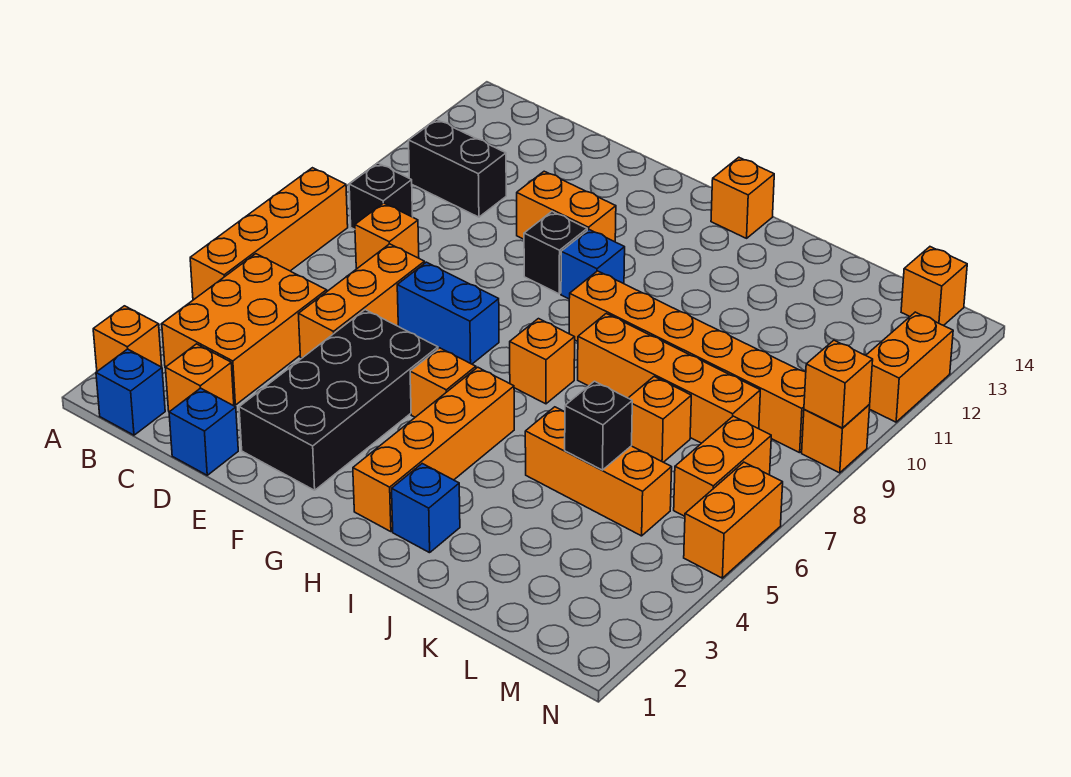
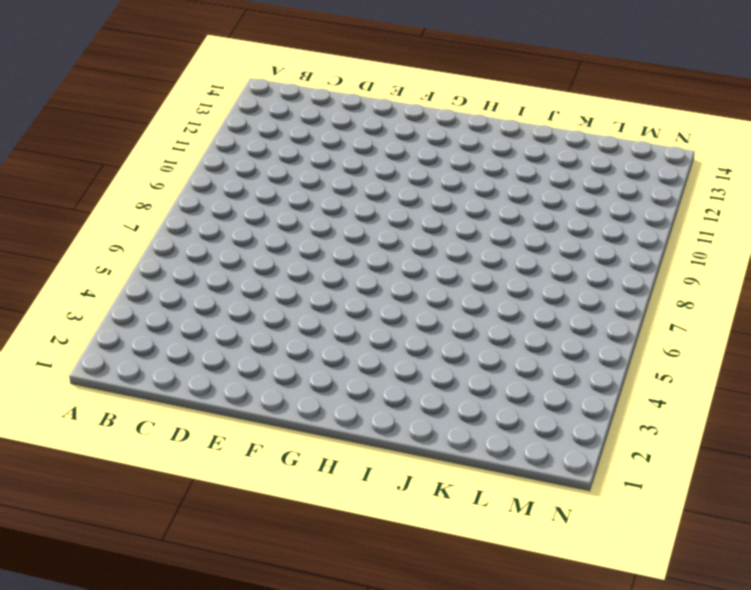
none -> orange 1x1 brick [93,306,162,371]
none -> orange 1x4 brick [190,168,348,300]
none -> blue 1x1 brick [96,349,165,435]
none -> orange 2x3 brick [162,254,327,405]

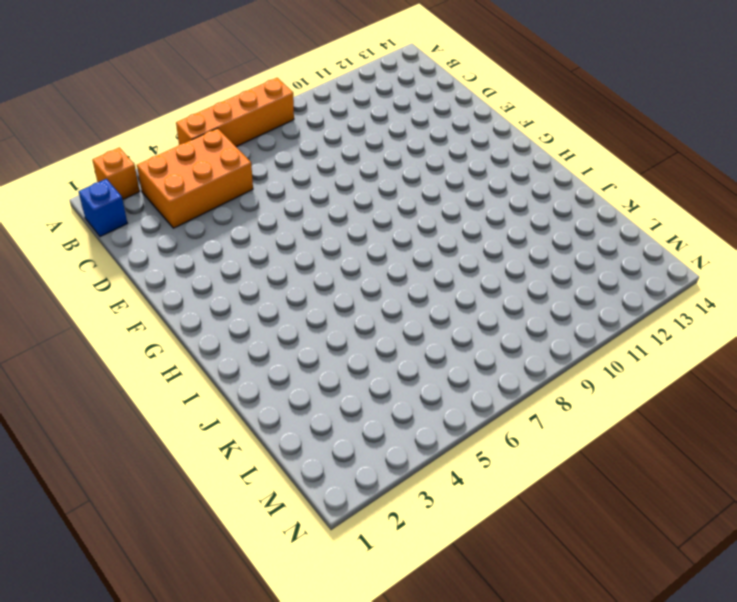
none -> black 1x1 brick [349,163,413,229]
none -> black 1x2 brick [409,119,506,217]
none -> orange 1x1 brick [165,344,234,412]
none -> orange 1x1 brick [355,203,419,268]

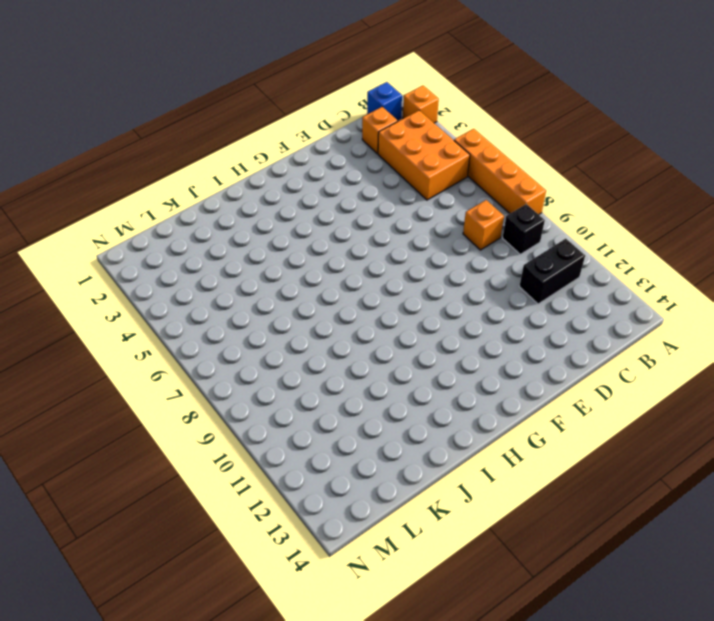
none -> blue 1x1 brick [169,388,238,475]
none -> orange 1x3 brick [299,244,425,358]
none -> black 2x4 brick [239,310,438,490]
none -> blue 1x2 brick [397,262,499,364]

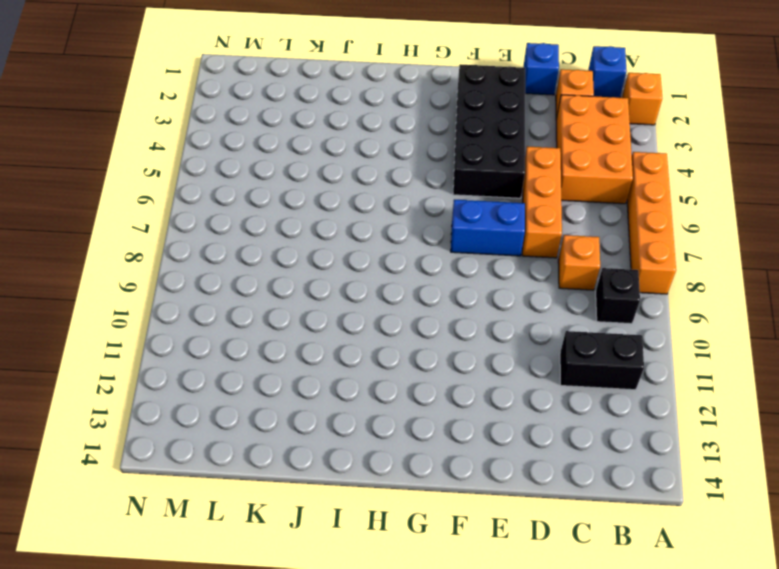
none -> orange 1x2 brick [517,171,616,242]
none -> black 1x1 brick [524,212,587,294]
none -> orange 1x1 brick [410,348,476,417]
none -> blue 1x1 brick [561,230,625,299]

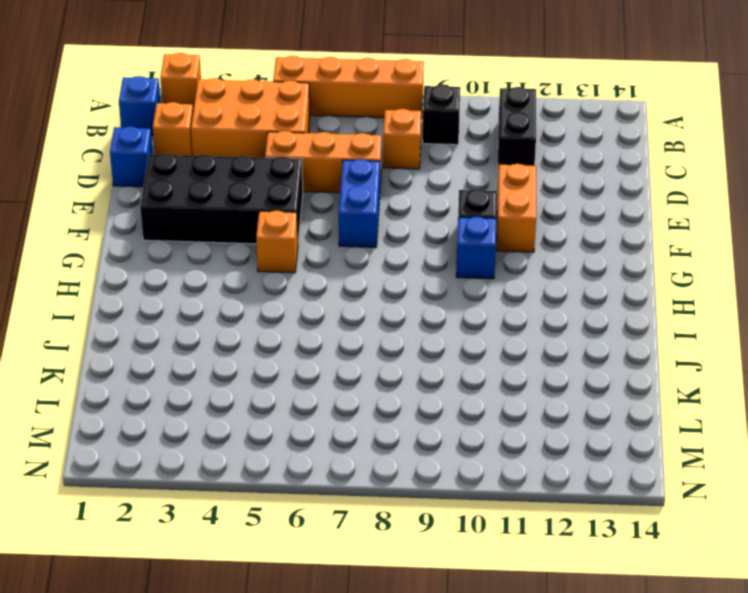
none -> orange 1x4 brick [353,367,514,532]
none -> orange 1x1 brick [510,319,575,404]
none -> orange 1x6 brick [569,271,806,453]
none -> orange 1x1 brick [711,157,774,238]

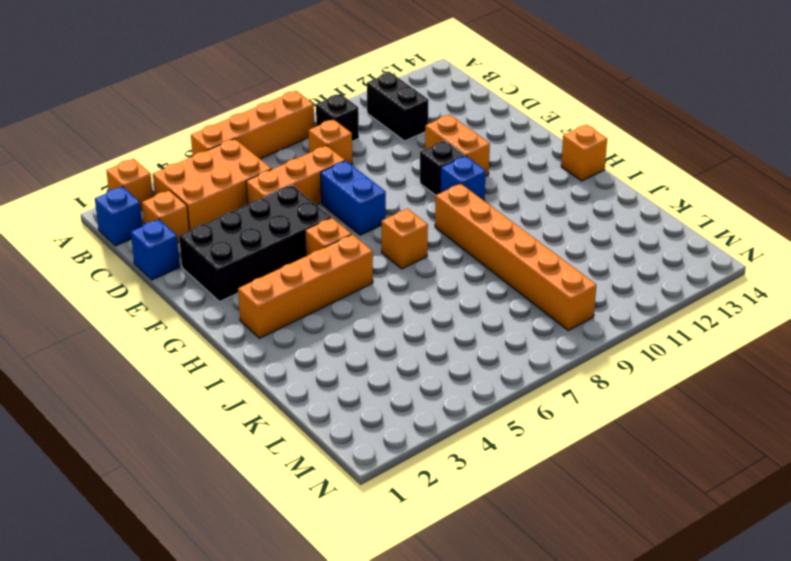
none -> blue 1x1 brick [392,464,460,553]
none -> orange 1x4 brick [578,314,760,443]
none -> orange 1x3 brick [525,407,672,536]
none -> orange 1x1 brick [629,377,691,462]

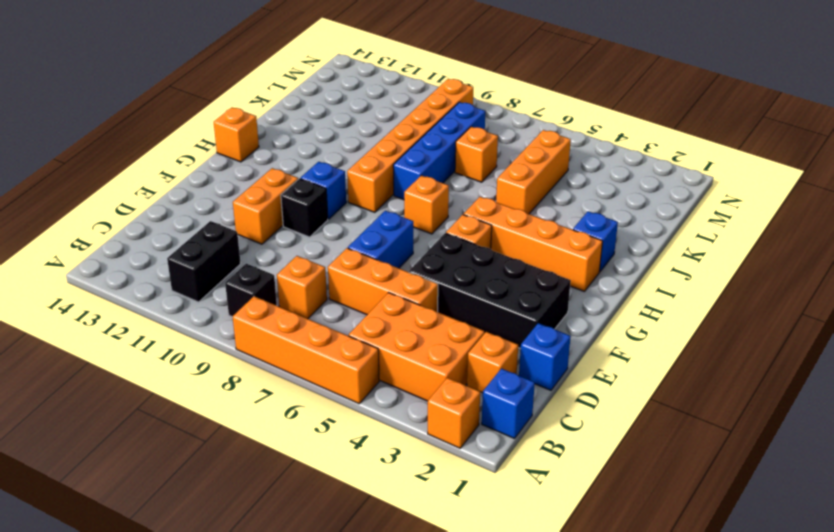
blue 1x4 brick [393,102,485,200] -> orange 1x4 brick [578,314,760,443]
none -> orange 1x2 brick [674,416,771,516]
none -> orange 1x1 brick [901,247,967,326]
none -> orange 1x2 brick [684,462,783,578]
none -> orange 1x1 brick [802,405,870,473]

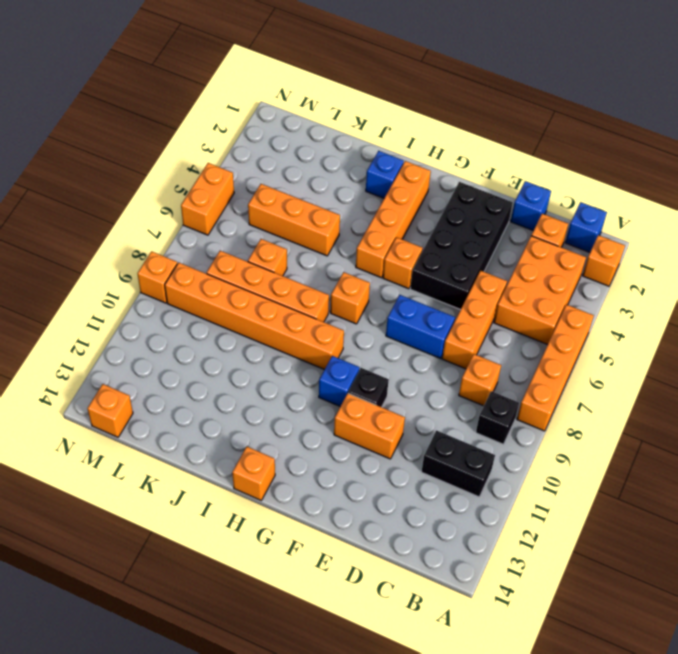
none -> orange 1x2 brick [674,416,771,516]
none -> orange 1x2 brick [866,312,953,422]
none -> black 1x1 brick [565,381,632,470]
none -> orange 1x1 brick [804,340,873,428]

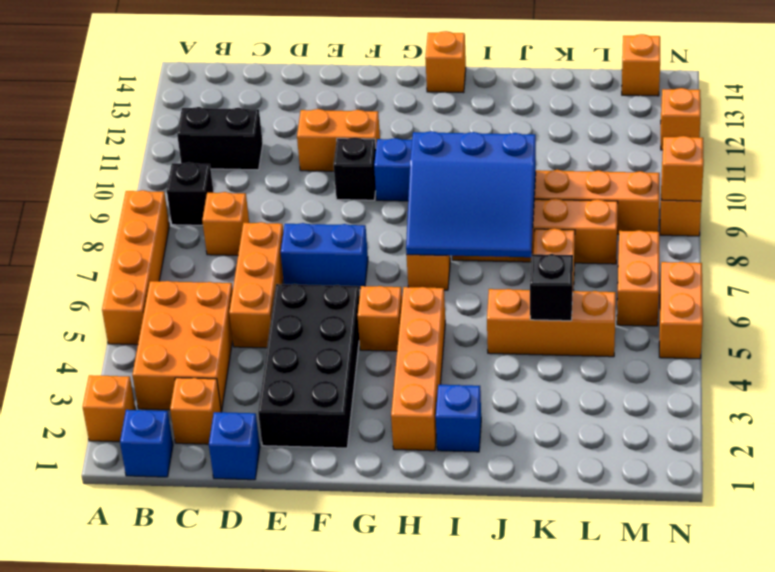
blue 3x3 slope [406,131,536,257] -> none
orange 1x1 brick [661,88,701,150] -> orange 1x2 brick [866,312,953,422]

